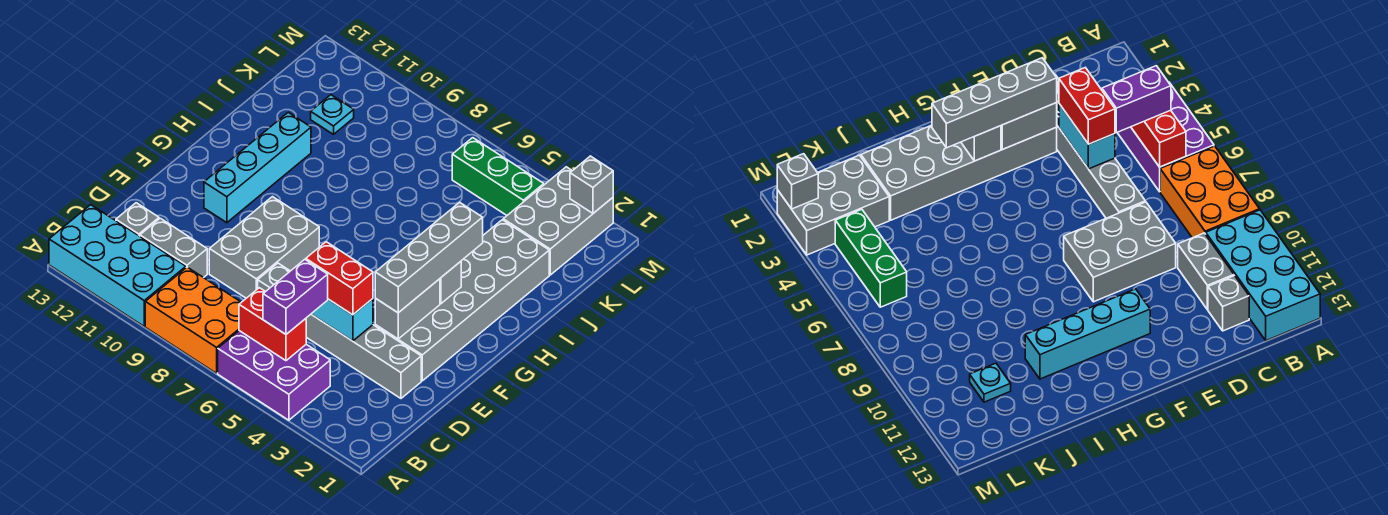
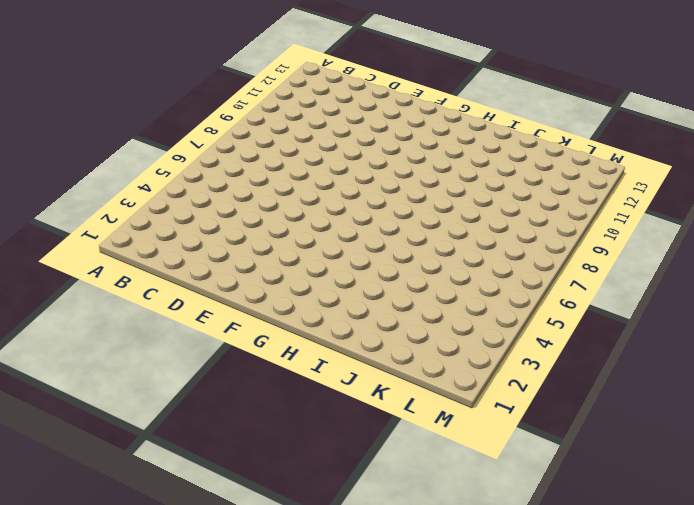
none -> purple 2x3 brick [218,331,330,420]
none -> orange 2x3 brick [145,267,241,373]
none -> cyan 2x4 brick [49,205,186,326]

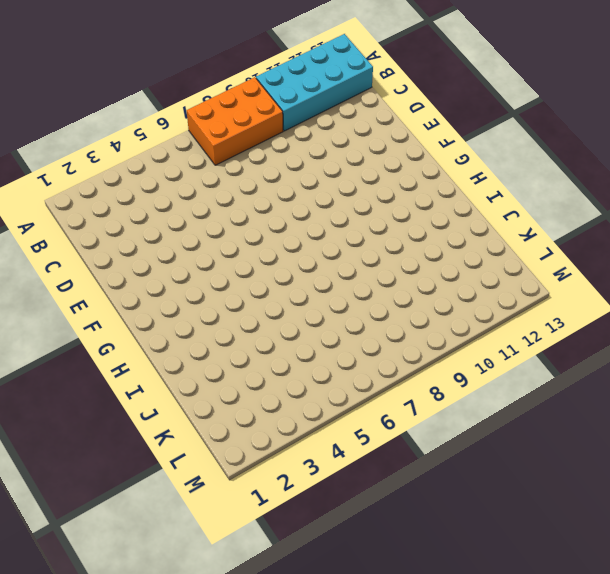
none -> purple 2x3 brick [218,331,330,420]
none -> grey 1x2 brick [140,218,207,278]
none -> grey 1x1 brick [116,203,159,236]

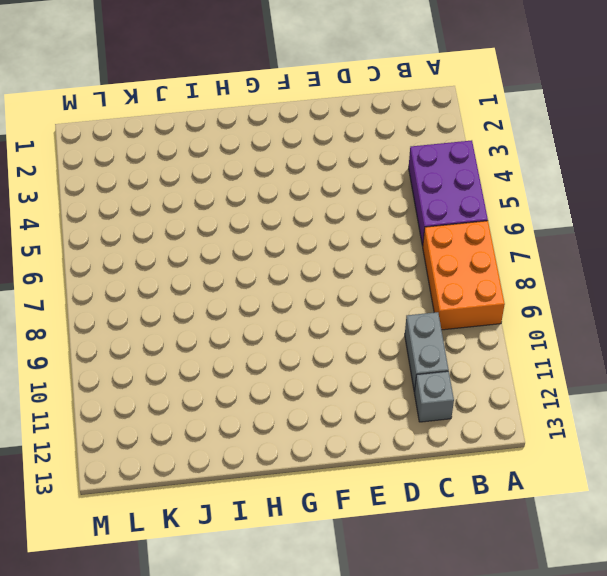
none -> cyan 2x4 brick [49,205,186,326]
none -> grey 1x6 brick [258,263,421,398]
none -> grey 2x3 brick [209,197,319,298]

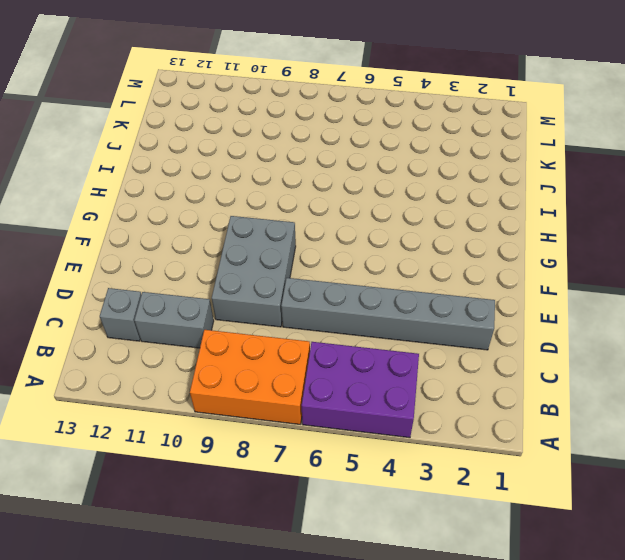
none -> cyan 2x4 brick [49,205,186,326]
none -> grey 2x6 brick [375,220,549,381]
none -> cyan 1x4 brick [204,112,311,223]

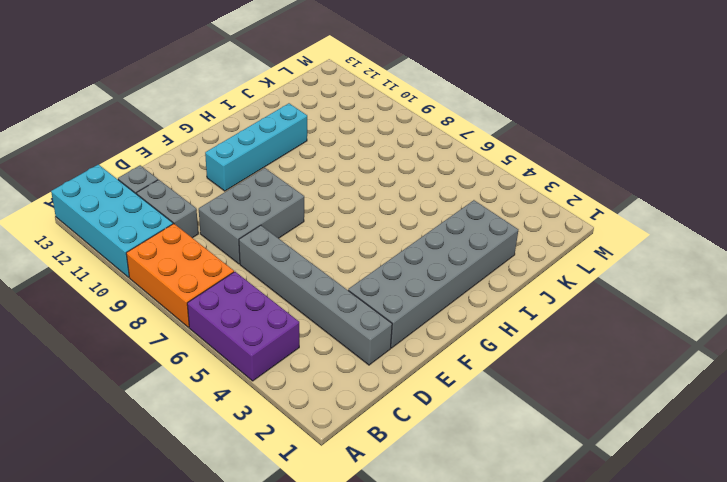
none -> grey 2x3 brick [503,167,613,275]
none -> cyan 1x1 plate [311,95,354,134]
none -> green 1x3 brick [452,138,544,215]

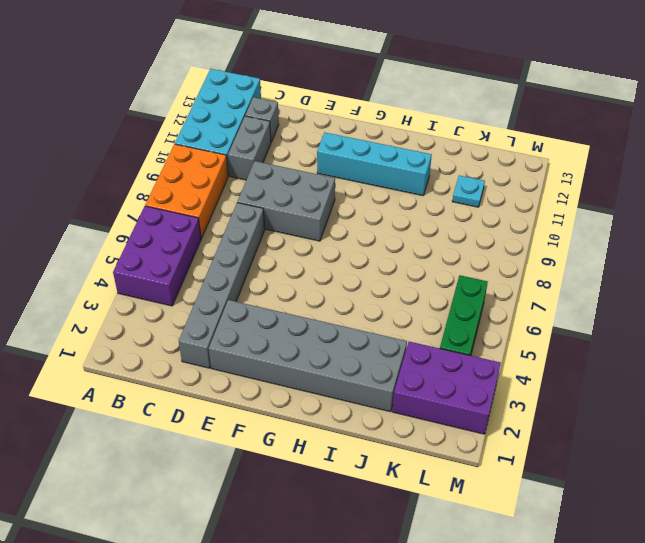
purple 2x3 brick [392,342,501,434] -> grey 2x3 brick [503,167,613,275]
none -> red 1x2 brick [239,288,306,361]
none -> cyan 1x2 brick [311,299,373,341]
none -> grey 1x2 brick [375,279,440,339]

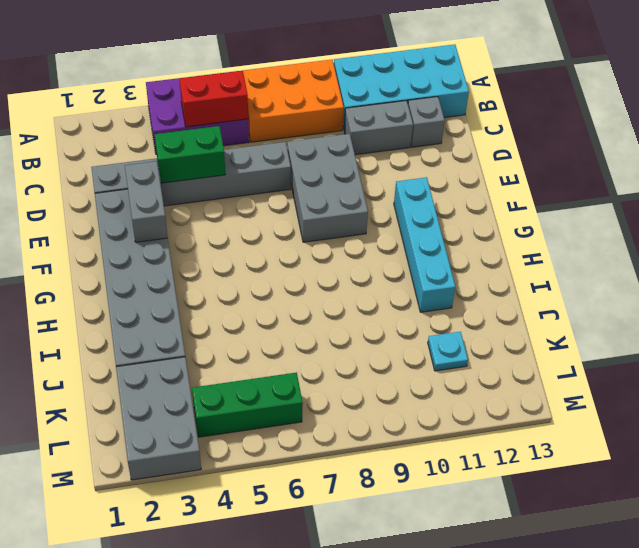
green 1x2 brick [155,126,225,183] -> cyan 1x2 brick [311,299,373,341]
none -> grey 1x1 brick [440,261,461,304]
none -> grey 1x1 brick [570,156,613,213]
none -> purple 1x2 brick [263,259,328,334]

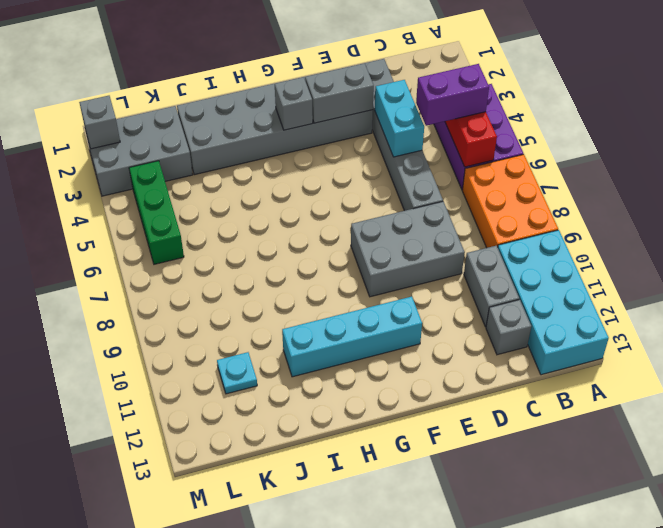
none -> red 1x2 brick [306,242,373,315]
none -> grey 1x4 brick [375,202,483,313]

